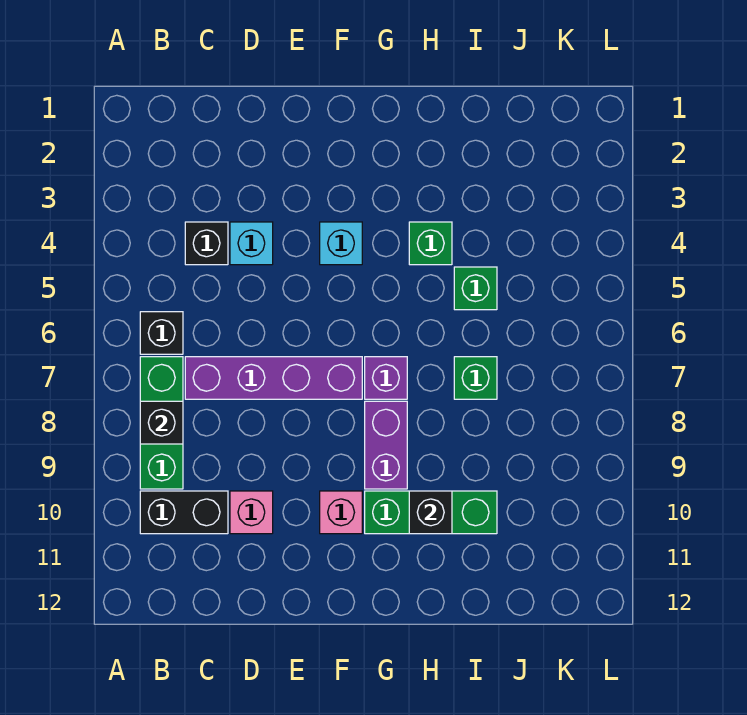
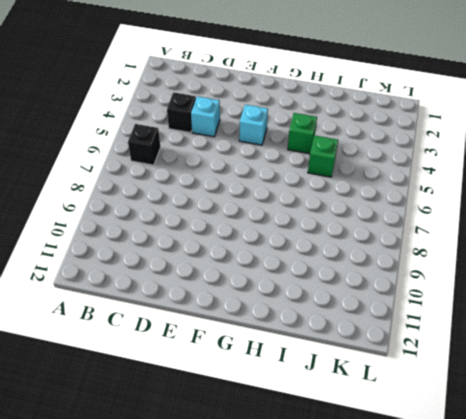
none -> green 1x3 brick [140,357,183,489]
none -> black 1x2 brick [140,491,228,534]
none -> purple 1x4 brick [185,357,362,399]

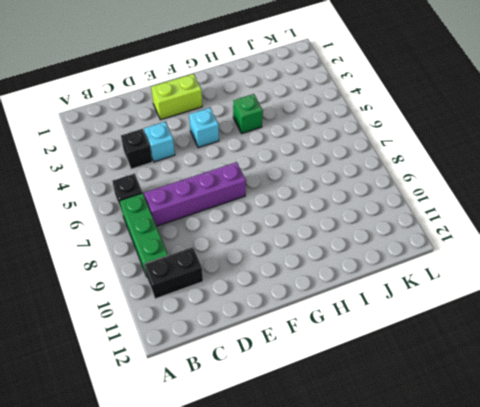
lime 1x2 brick [151,74,202,120] -> none
none -> pink 1x1 brick [230,491,273,534]
none -> pink 1x1 brick [320,491,362,534]
none -> purple 1x1 brick [365,357,407,399]

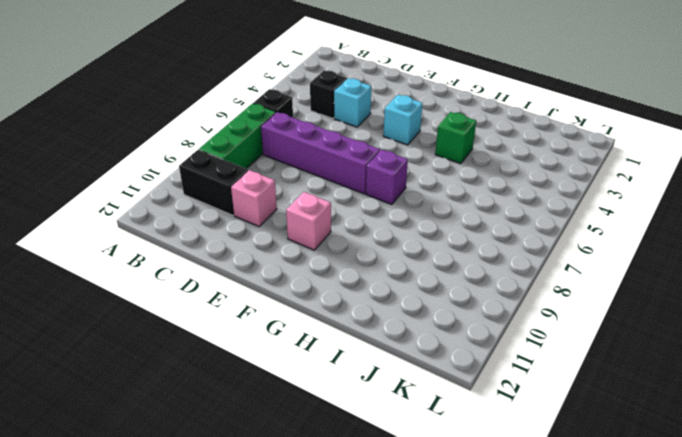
none -> purple 1x2 brick [365,401,407,489]
none -> green 1x3 brick [365,491,497,534]
none -> green 1x1 brick [454,267,497,310]

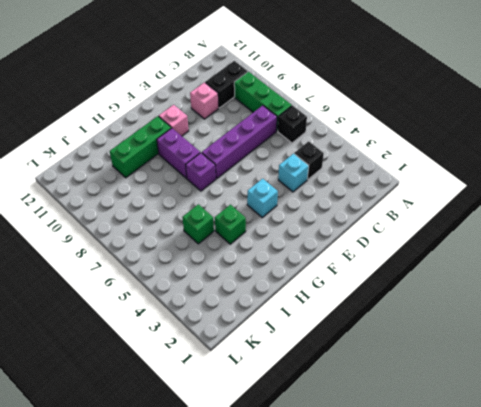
none -> green 1x1 brick [454,357,497,399]
none -> black 1x1 brick [140,401,183,444]
none -> black 1x1 brick [409,491,452,534]

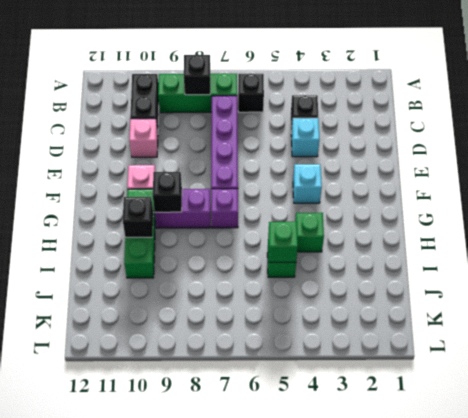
black 1x1 brick [153,172,182,212] -> none
green 1x1 brick [268,222,298,262] -> green 1x1 brick moved to [454,357,497,399]

